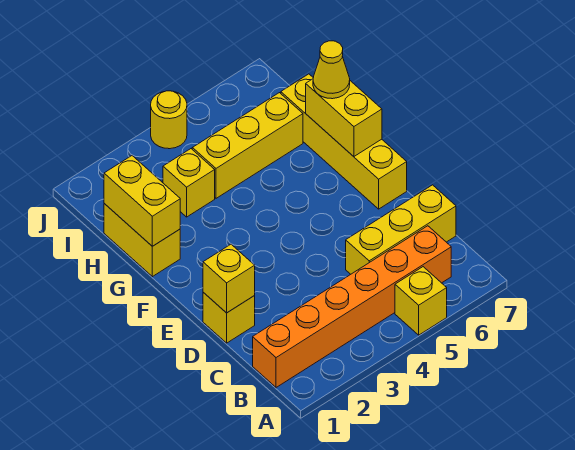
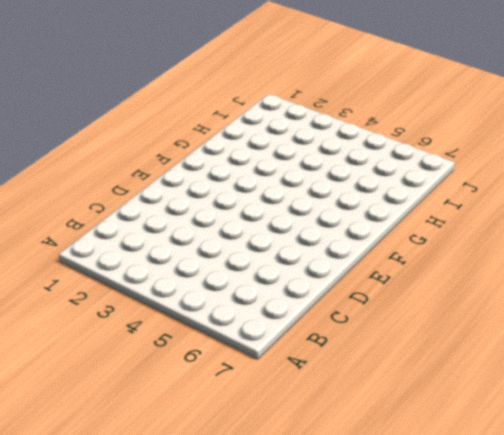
none -> yellow 1x1 brick [395,267,447,335]
none -> orange 1x6 brick [253,226,451,387]
none -> yellow 1x3 brick [346,185,456,274]

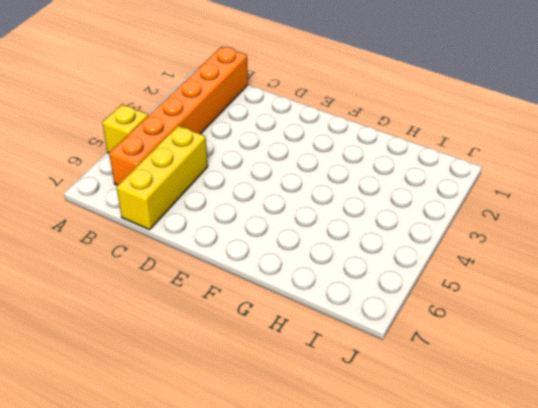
none -> yellow 1x1 brick [203,292,255,343]
none -> yellow 1x4 brick [281,74,407,209]
none -> yellow 1x2 brick [104,204,180,277]

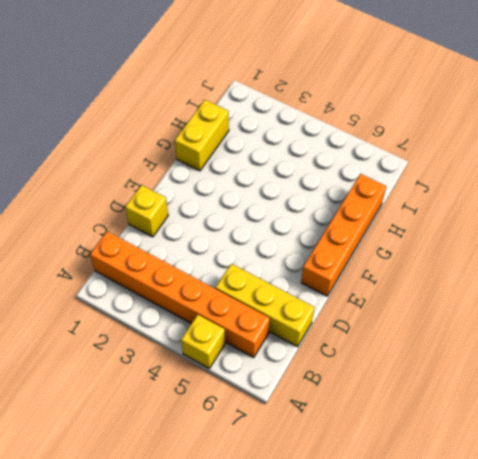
orange 1x4 brick [301,174,386,296] -> yellow 1x4 brick [281,74,407,209]
none -> yellow 1x1 brick [163,149,215,217]
none -> yellow 1x3 brick [192,93,303,198]
none -> yellow 1x1 round brick [151,91,187,149]

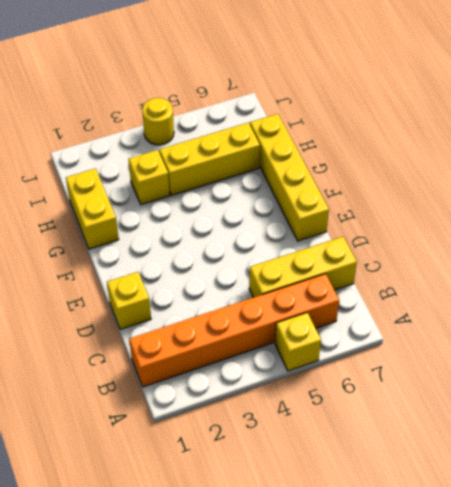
none -> yellow 1x1 brick [203,244,255,313]
none -> yellow 1x2 brick [306,79,382,156]
none -> yellow 1x2 brick [104,156,180,246]

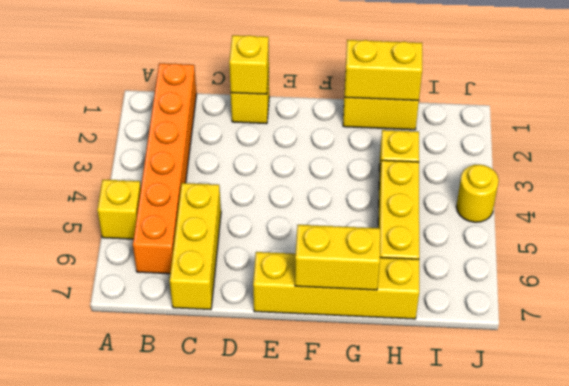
none -> yellow 1x1 cone [313,41,350,99]

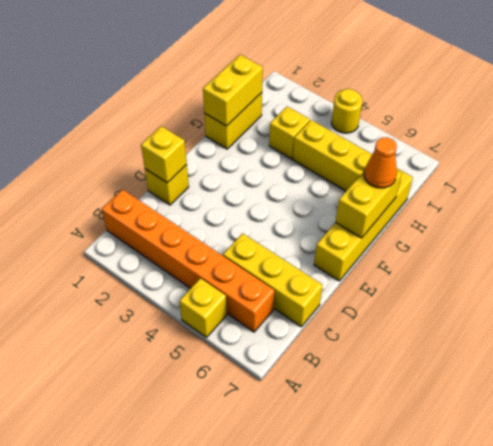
orange 1x1 cone [364,137,397,188] -> yellow 1x1 cone [313,41,350,99]

